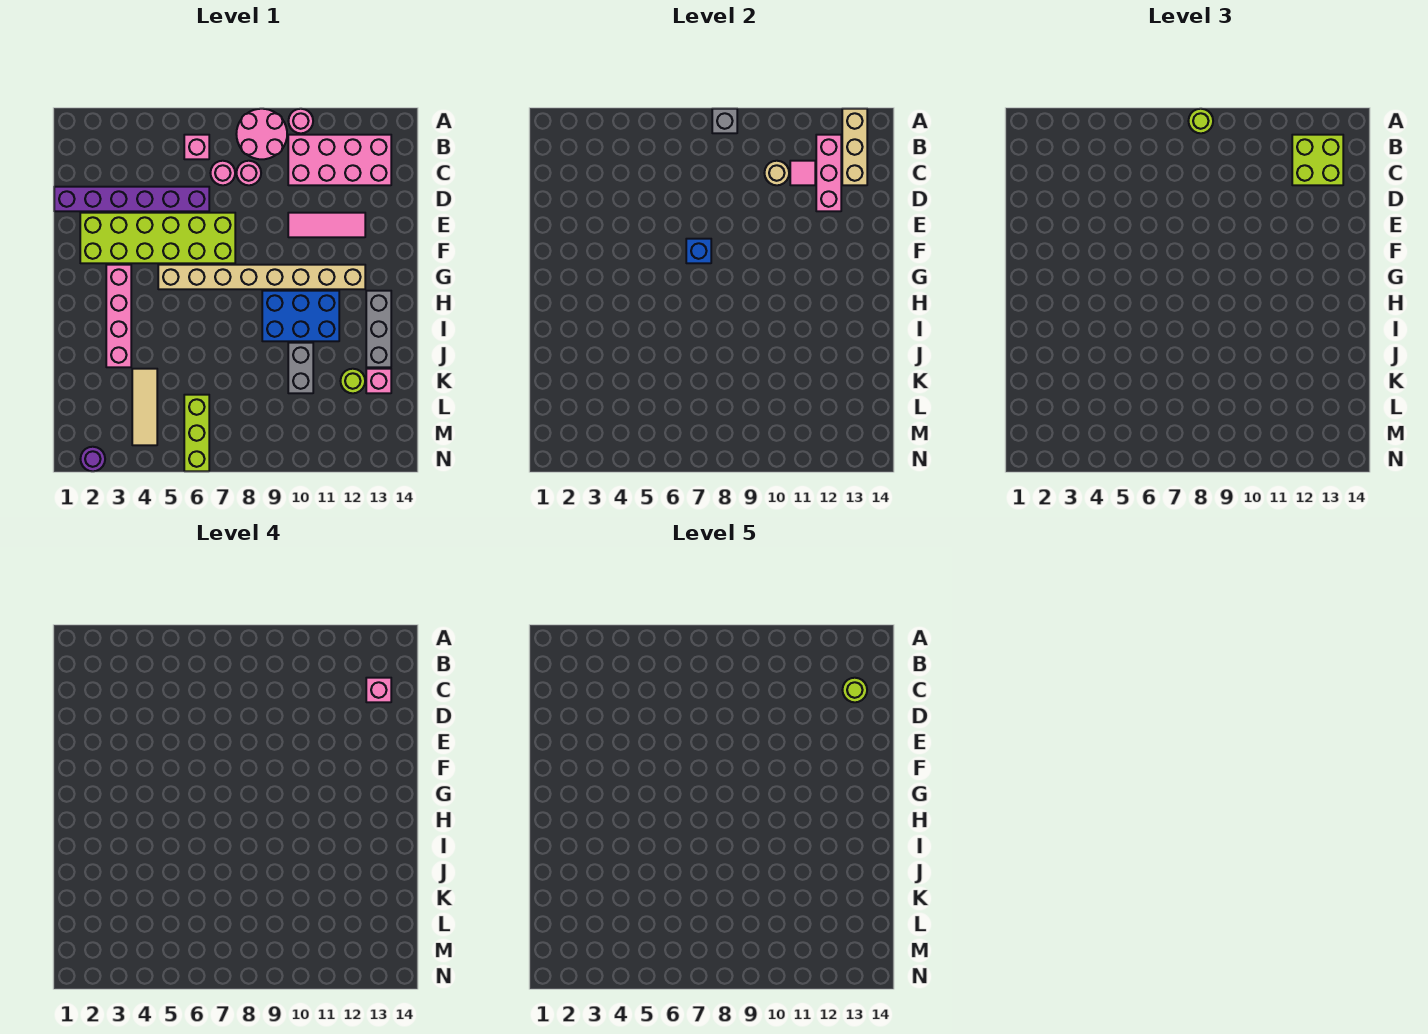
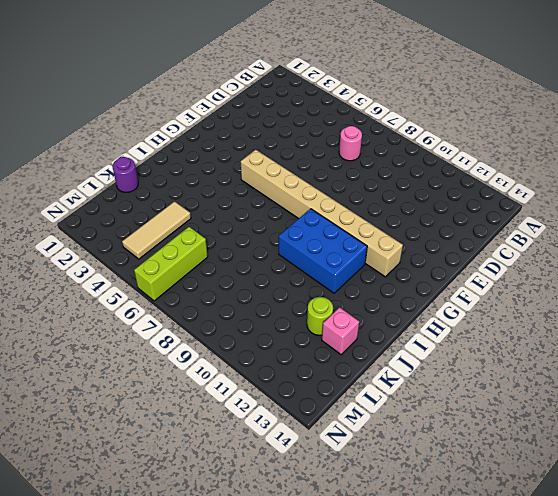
purple 1x1 round brick [113,157,138,192] -> purple 1x1 round brick moved to [81,447,105,471]
none -> pink 2x2 round brick [236,109,287,159]
none -> pink 1x1 round brick [289,109,313,133]
none -> pink 1x1 brick [184,135,209,159]

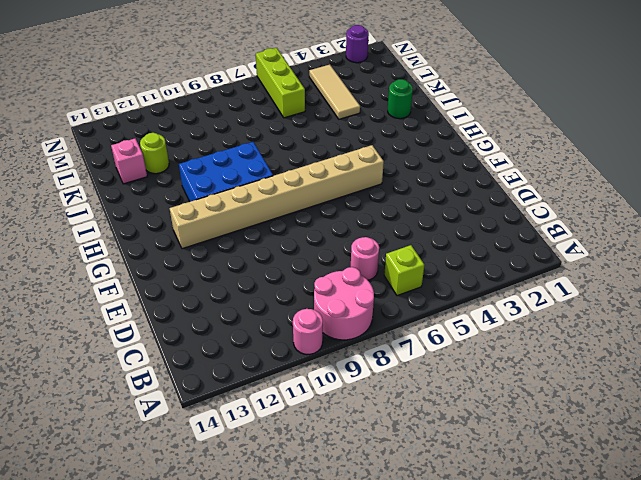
lime 1x1 brick [384,245,424,296] -> pink 1x1 brick [184,135,209,159]
green 1x1 round brick [388,79,413,119] -> none
none -> pink 2x4 brick [288,135,391,185]
none -> pink 1x1 round brick [237,161,261,185]
none -> purple 1x6 brick [54,187,209,211]

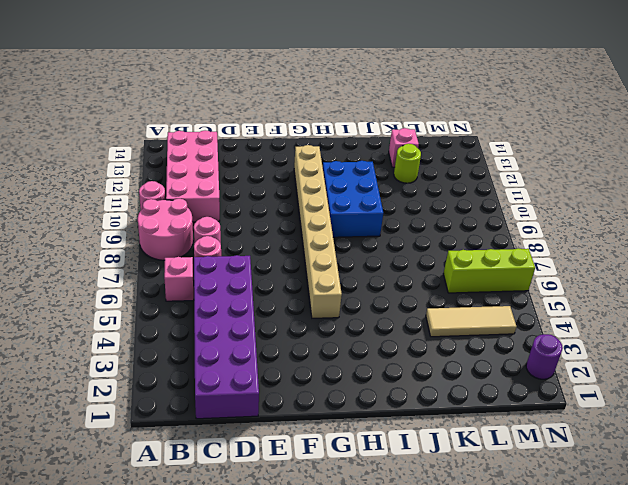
purple 2x6 brick [194,255,259,419] -> purple 1x6 brick [54,187,209,211]
none -> lime 2x6 brick [80,213,235,263]
none -> pink 1x3 tile [288,213,365,237]
none -> pink 1x4 brick [106,265,131,367]

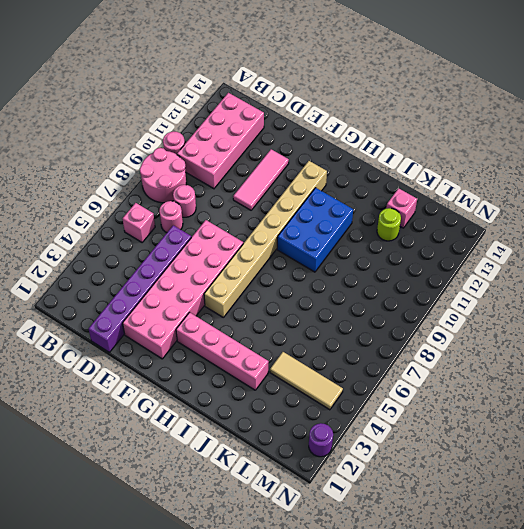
pink 2x6 brick [123,220,243,359] -> lime 2x6 brick [80,213,235,263]
none -> grey 1x3 brick [366,291,391,367]
none -> grey 1x2 brick [288,343,313,393]
none -> lime 1x3 brick [184,395,209,471]

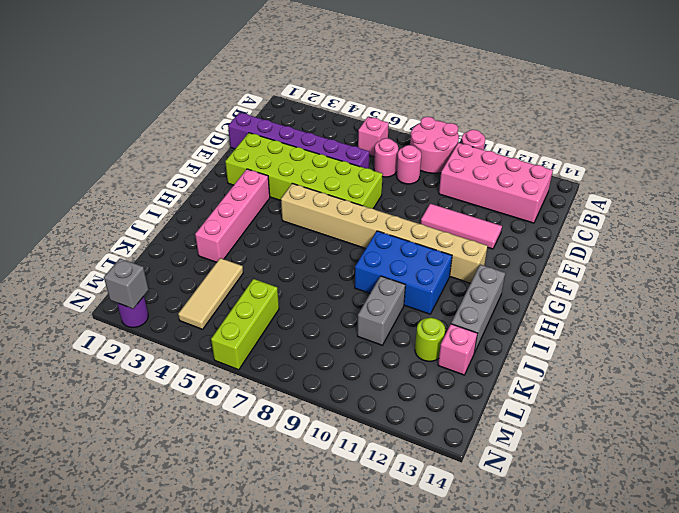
grey 1x1 brick [104,258,149,309] -> grey 1x1 brick moved to [712,109,737,133]
none -> tan 1x3 brick [842,109,867,185]
none -> pink 1x3 brick [816,135,841,211]
none -> tan 1x1 round brick [765,161,789,185]

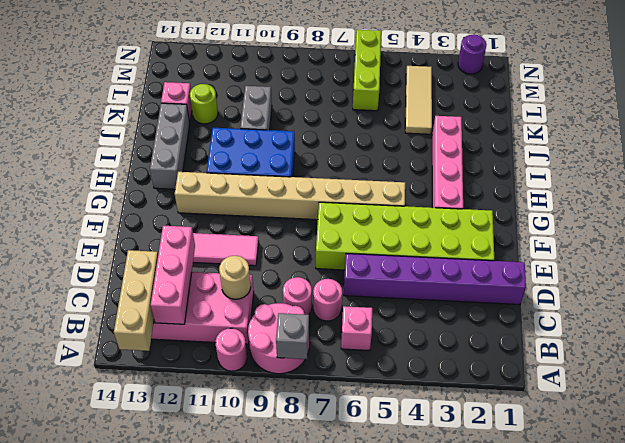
none -> pink 1x1 tile [790,161,815,185]
none -> blue 1x1 brick [686,239,711,263]
none -> lime 1x1 round brick [1189,109,1213,133]

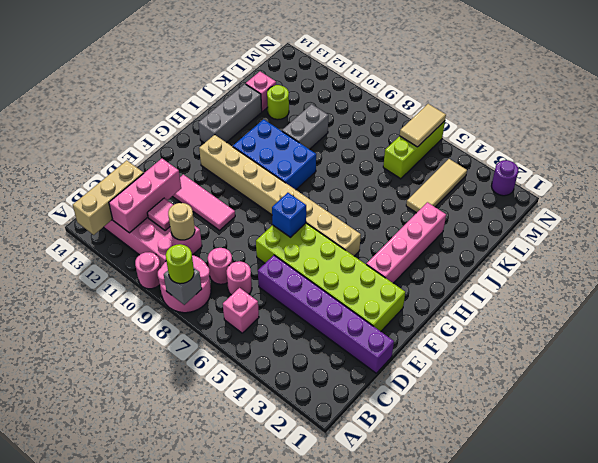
tan 1x2 tile [400,104,446,147] -> none
none -> lime 2x2 brick [1292,135,1343,185]
none -> pink 1x1 brick [366,678,391,702]
none -> lime 1x1 round brick [843,678,867,702]

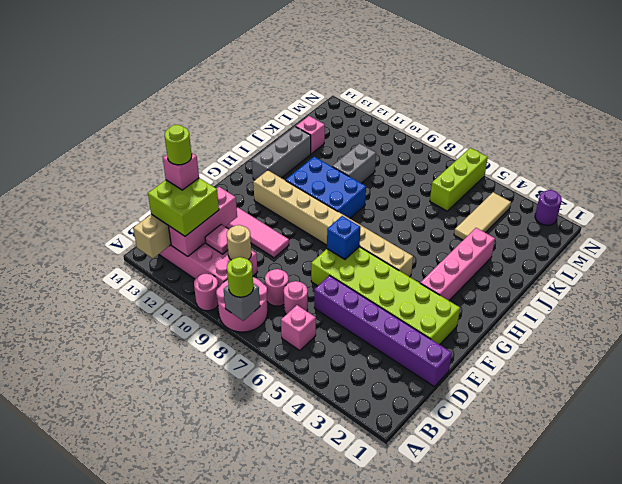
none -> lime 1x1 round brick [341,369,365,393]

